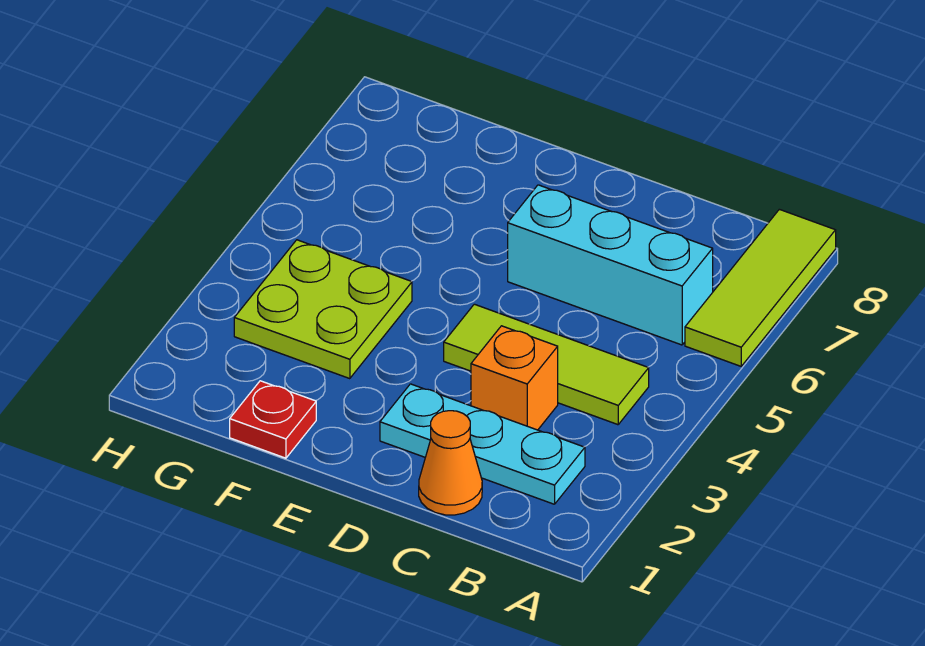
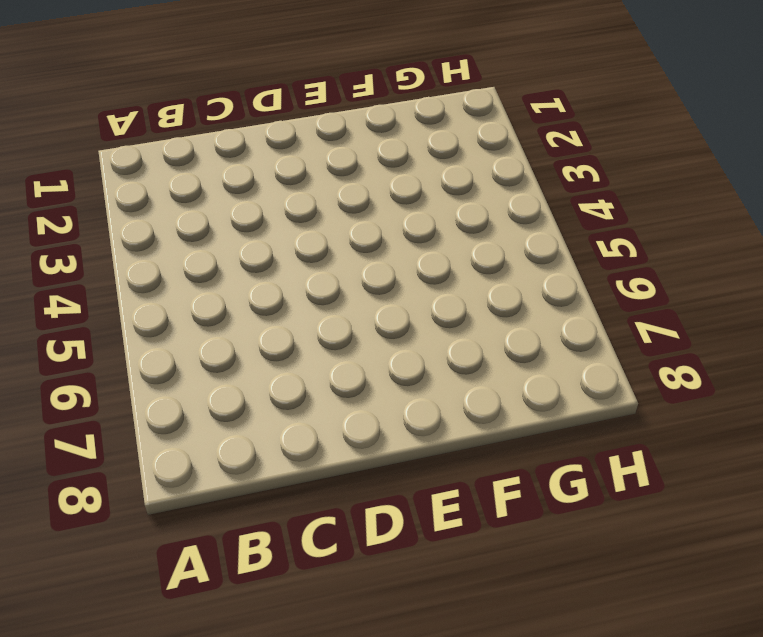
none -> lime 1x3 tile [685,209,836,366]
none -> cyan 1x3 plate [380,384,585,504]

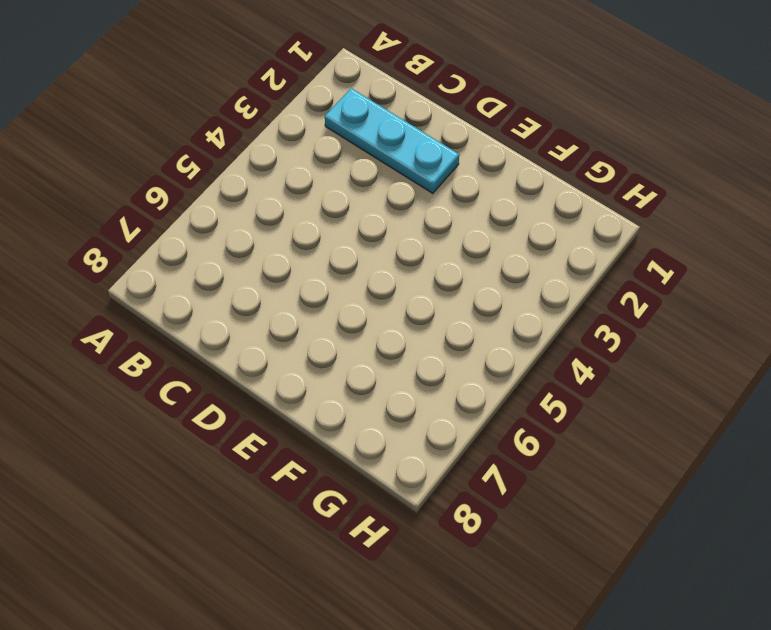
none -> lime 1x3 tile [685,209,836,366]
none -> lime 1x3 tile [444,304,649,425]

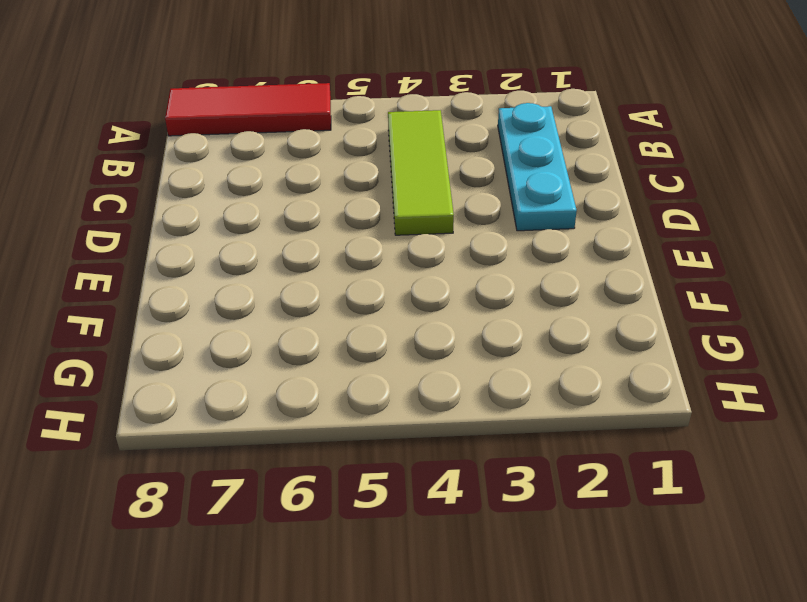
red 1x3 tile [165,83,331,136] -> lime 1x3 tile [685,209,836,366]
none -> cyan 1x3 brick [508,185,713,345]
none -> orange 1x1 cone [419,411,482,515]

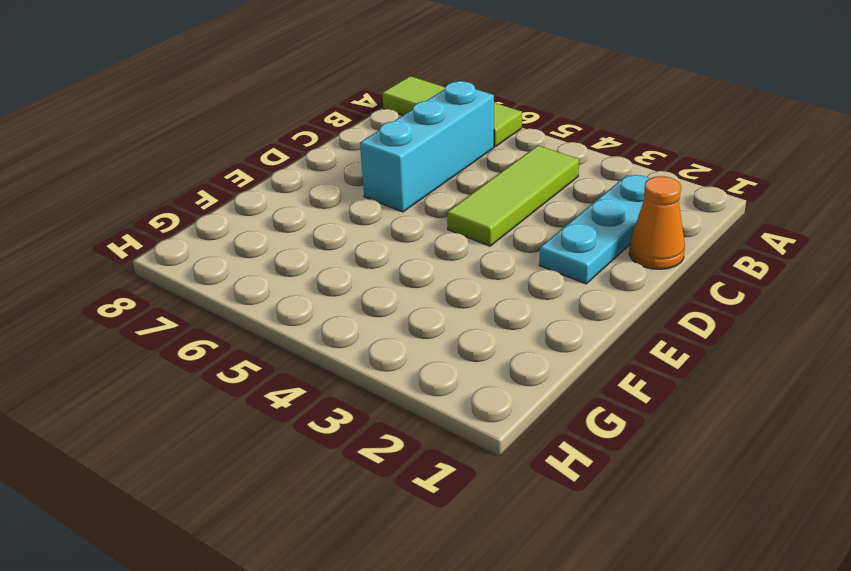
none -> orange 1x1 brick [471,326,558,430]
none -> red 1x1 plate [230,381,316,458]

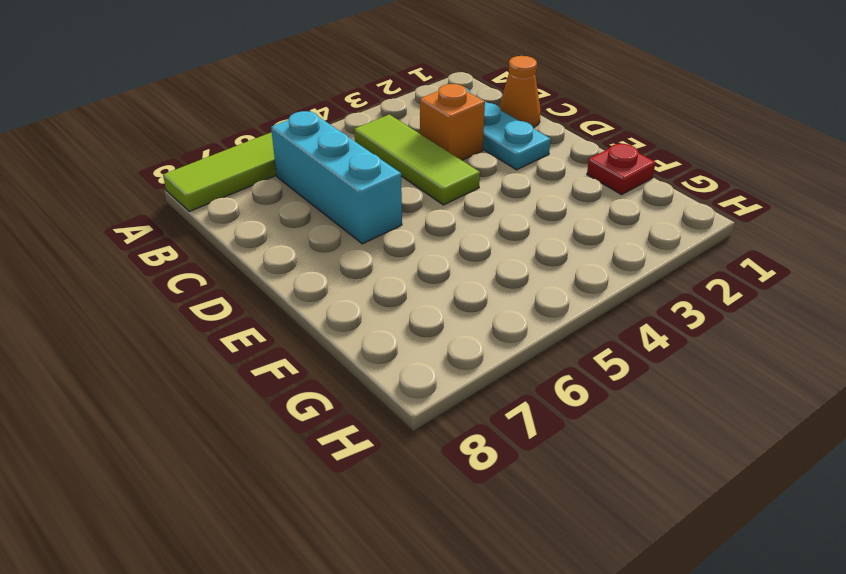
none -> lime 2x2 plate [234,240,412,379]

